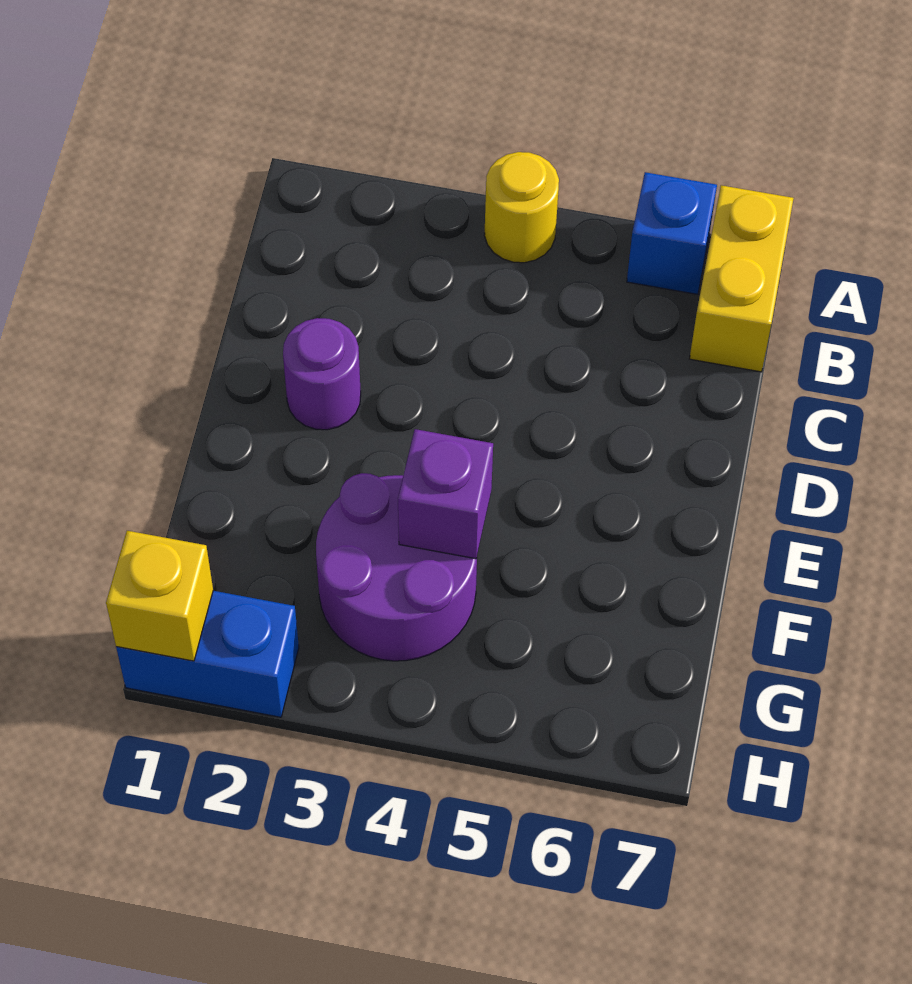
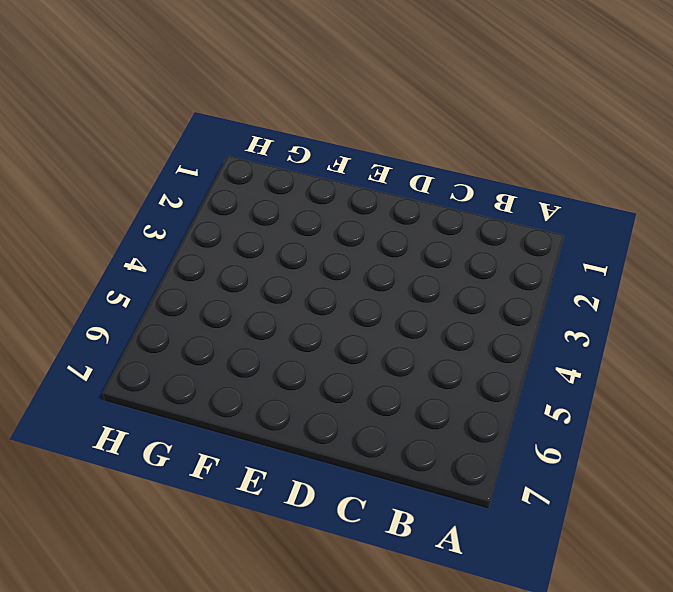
none -> yellow 1x1 round brick [484,152,559,263]
none -> blue 1x1 brick [627,172,717,294]

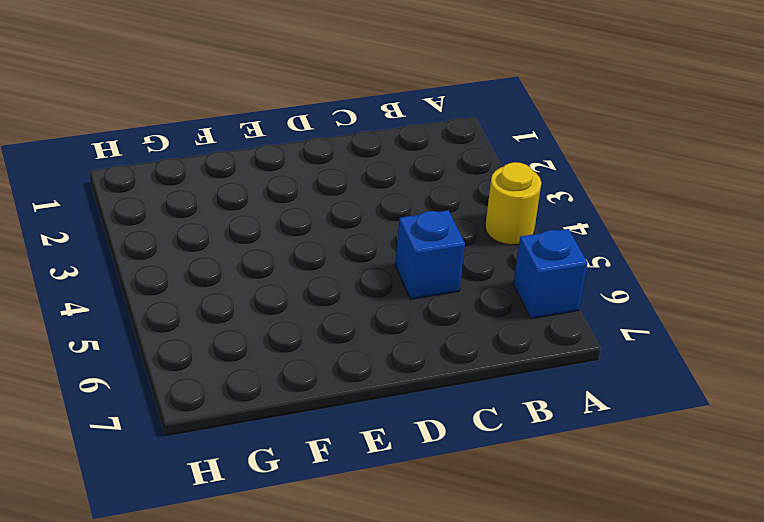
blue 1x1 brick [395,210,465,299] -> none
none -> yellow 1x2 brick [689,185,794,372]
none -> purple 1x1 round brick [283,318,361,430]

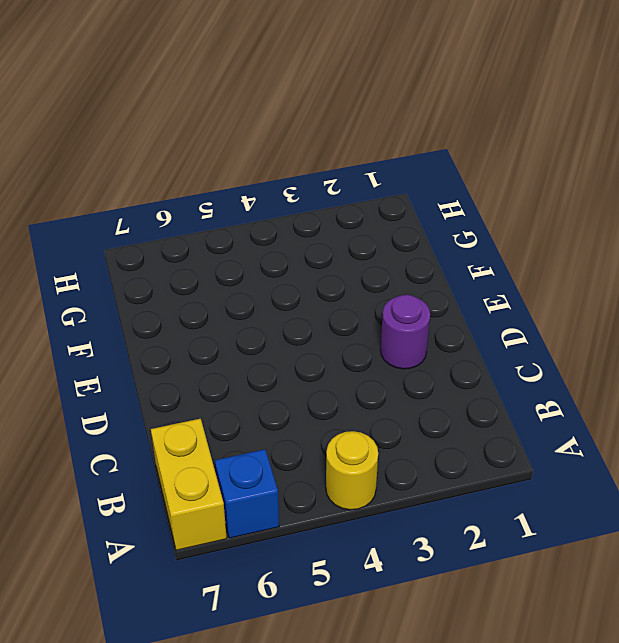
none -> purple 2x2 round brick [316,473,477,661]
none -> blue 1x2 brick [116,591,299,717]

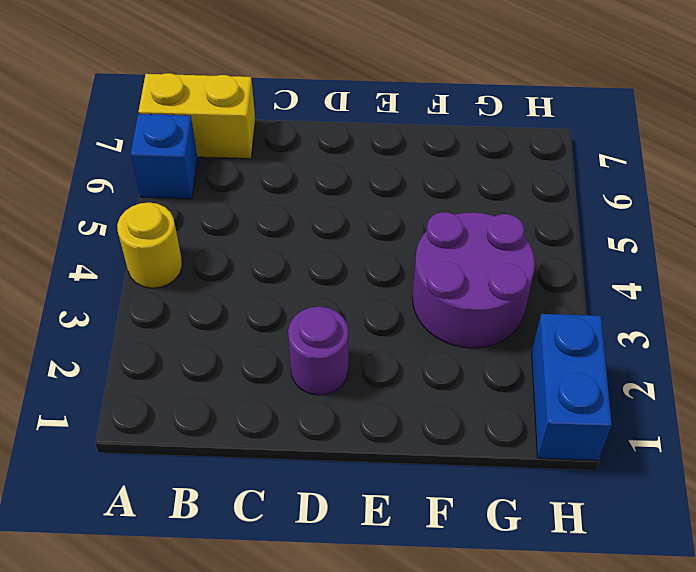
none -> purple 1x1 brick [398,429,493,559]
none -> yellow 1x1 brick [106,531,213,661]

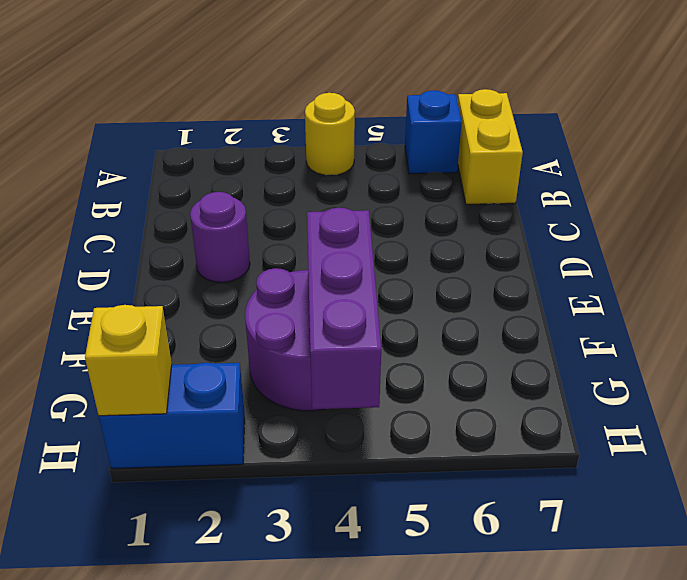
purple 1x3 brick [307,208,381,409] -> purple 1x1 brick [398,429,493,559]

